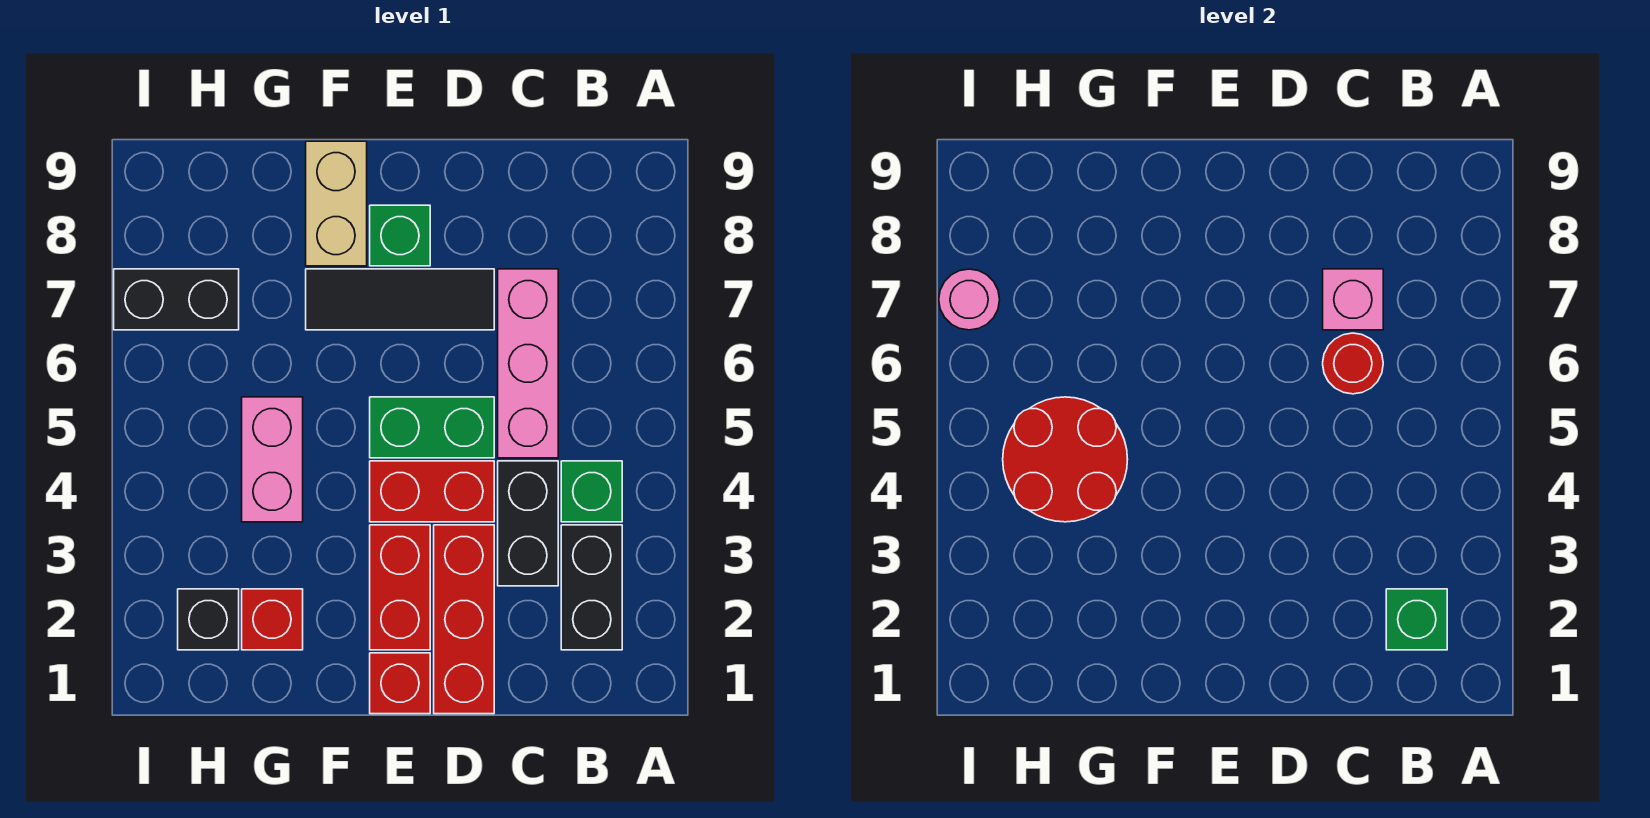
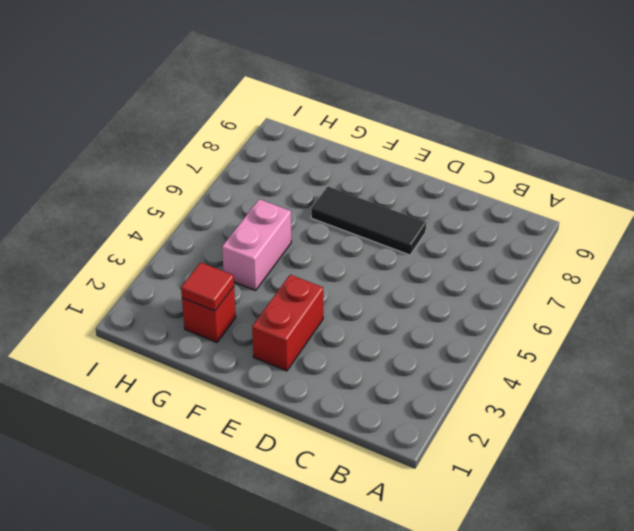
red 1x1 tile [181,262,234,311] -> none
none -> black 1x2 brick [561,525,622,650]
none -> green 1x1 brick [561,461,622,522]
none -> black 1x2 brick [498,461,558,586]

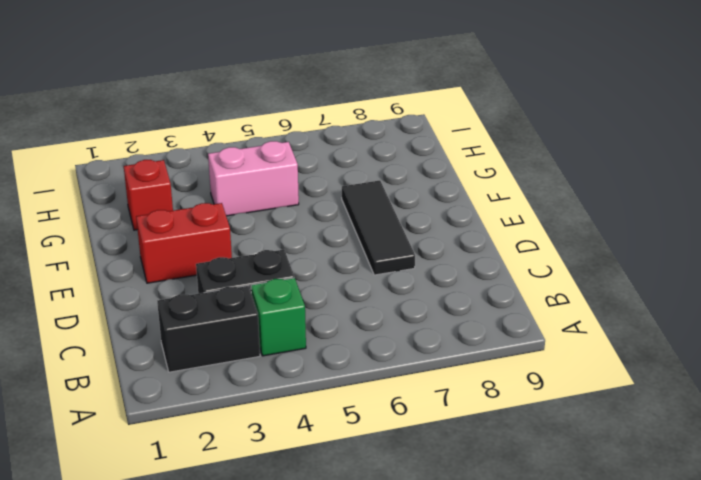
none -> pink 1x3 brick [498,269,558,458]
none -> red 1x3 brick [434,525,494,714]
none -> red 1x2 brick [370,461,494,522]

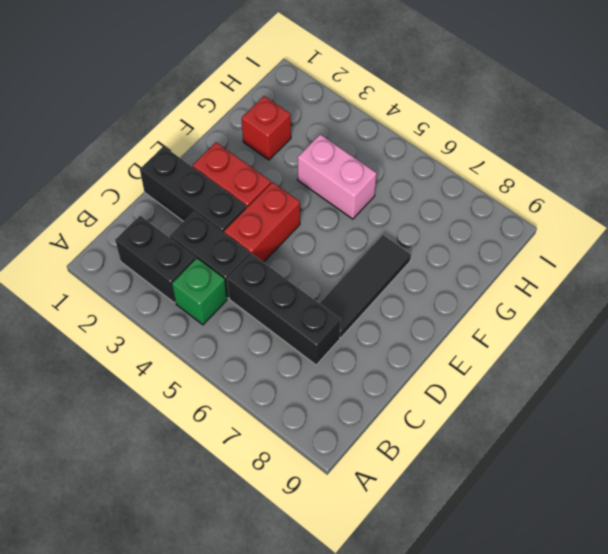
black 1x3 brick [227,254,341,365] -> pink 1x3 brick [498,269,558,458]
black 1x3 brick [140,146,247,233] -> red 1x3 brick [434,525,494,714]
none -> green 1x2 brick [370,397,494,458]
none -> red 1x1 brick [370,653,430,714]
none -> green 1x1 brick [370,205,430,266]

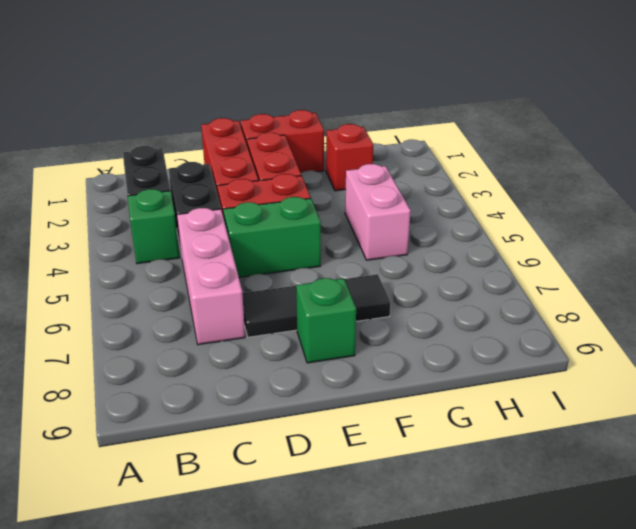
red 1x2 brick [241,110,324,173] -> red 1x1 brick [370,653,430,714]
none -> tan 1x2 brick [306,141,367,266]
none -> black 1x1 brick [178,589,239,650]
none -> black 1x2 brick [114,269,239,330]

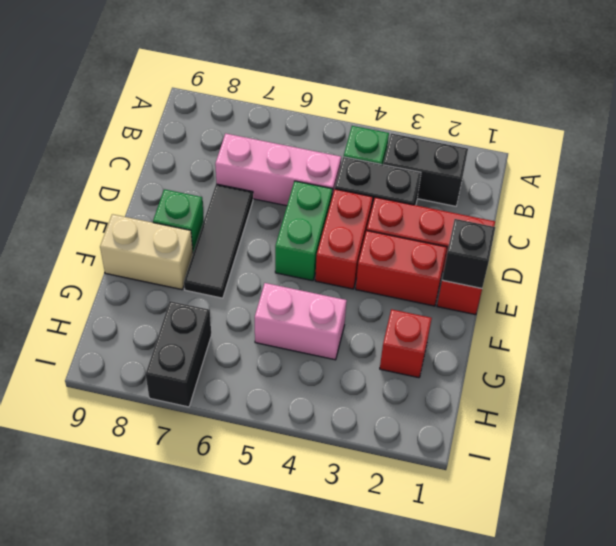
black 1x1 brick [442,219,495,288] -> black 1x1 brick moved to [178,589,239,650]
none -> green 1x1 brick [1386,589,1447,650]
none -> red 1x1 round brick [1323,333,1383,394]
none -> pink 1x1 brick [1323,269,1383,330]

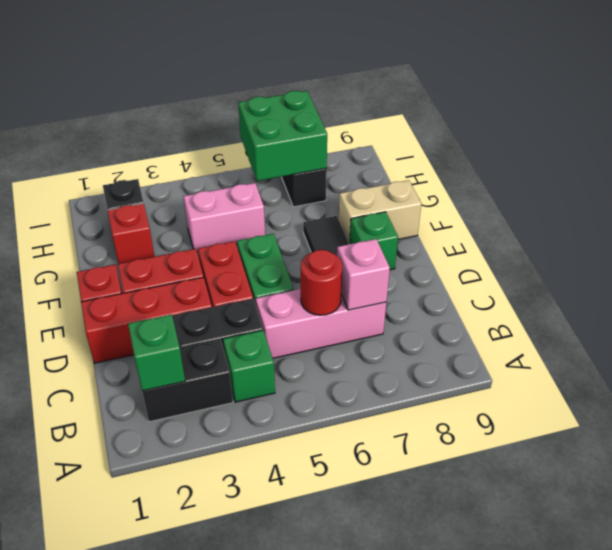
green 2x2 brick [238,91,327,181] -> pink 1x1 round brick [939,269,1000,330]
none -> red 2x2 round brick [1003,397,1128,522]

